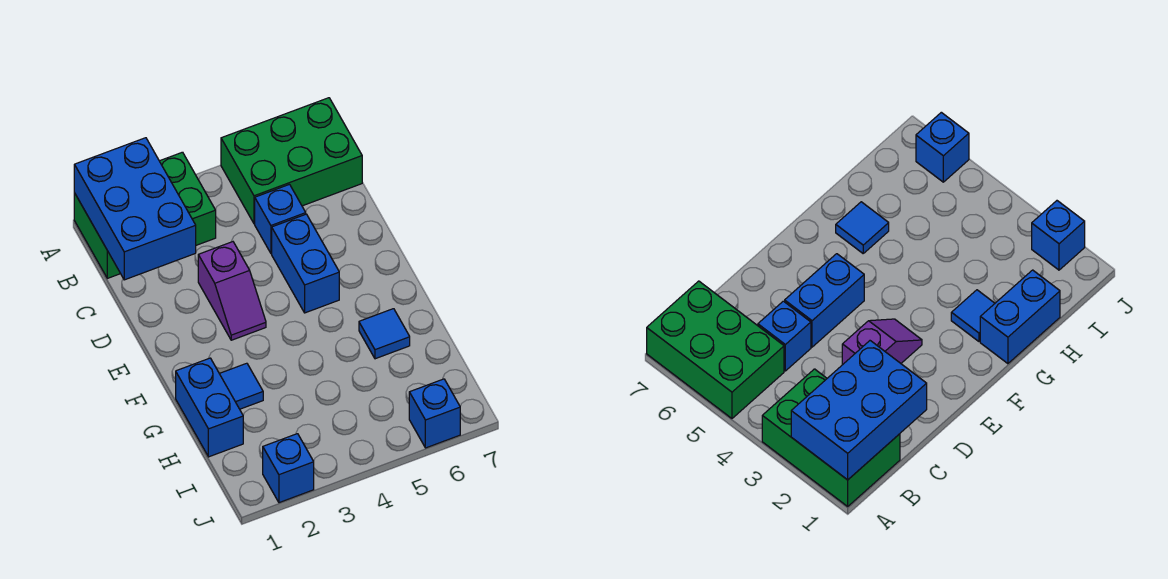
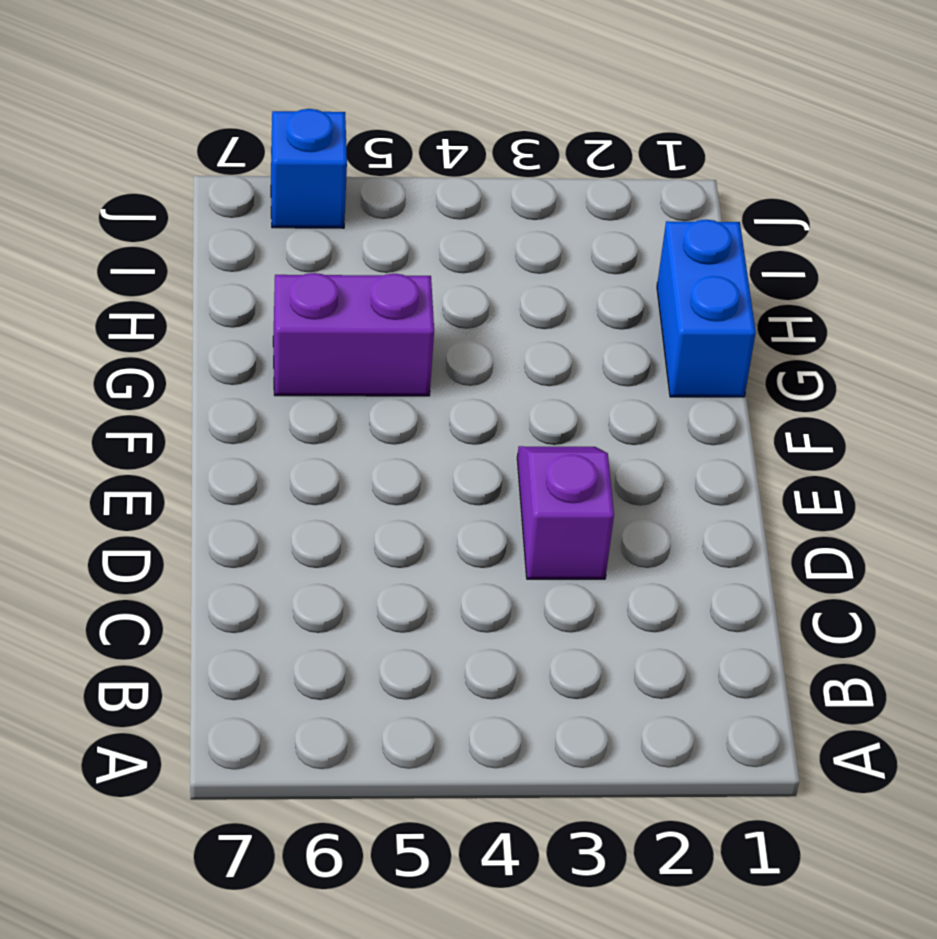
purple 1x2 brick [273,273,434,396] -> blue 1x1 tile [359,309,410,359]
none -> green 2x3 brick [74,152,216,278]
none -> green 2x3 brick [221,98,362,224]

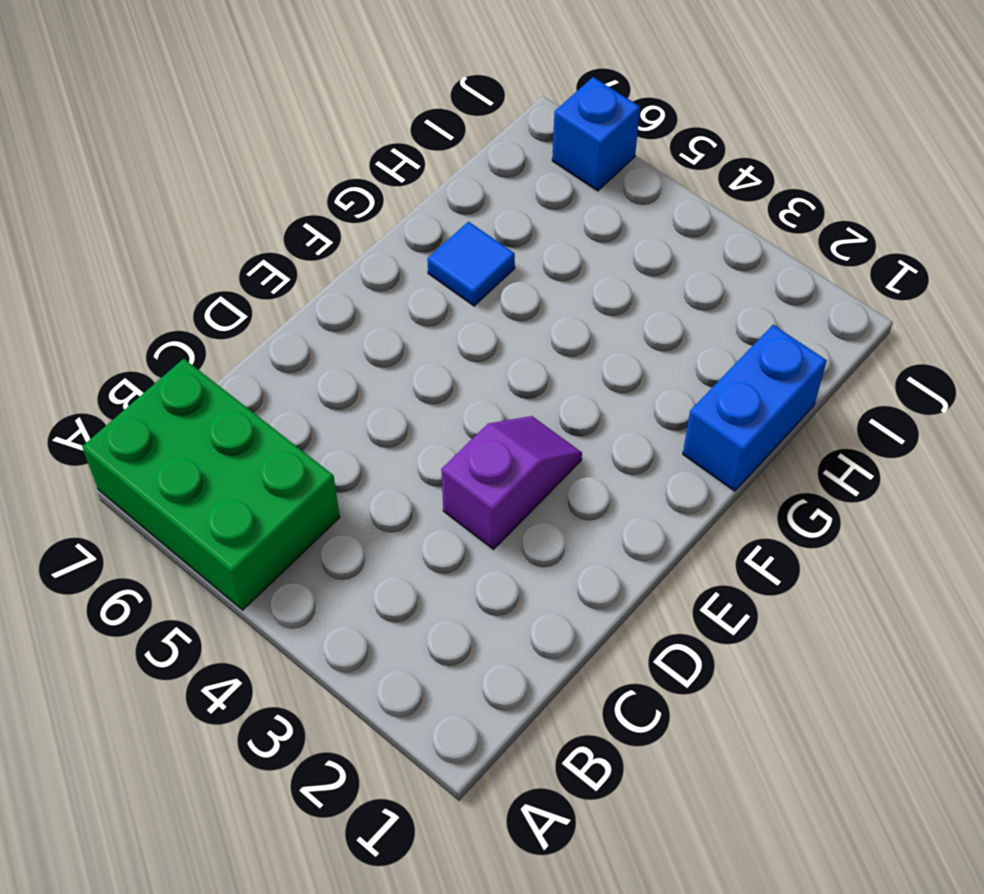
none -> green 2x3 brick [74,152,216,278]
none -> blue 1x1 brick [255,184,306,253]

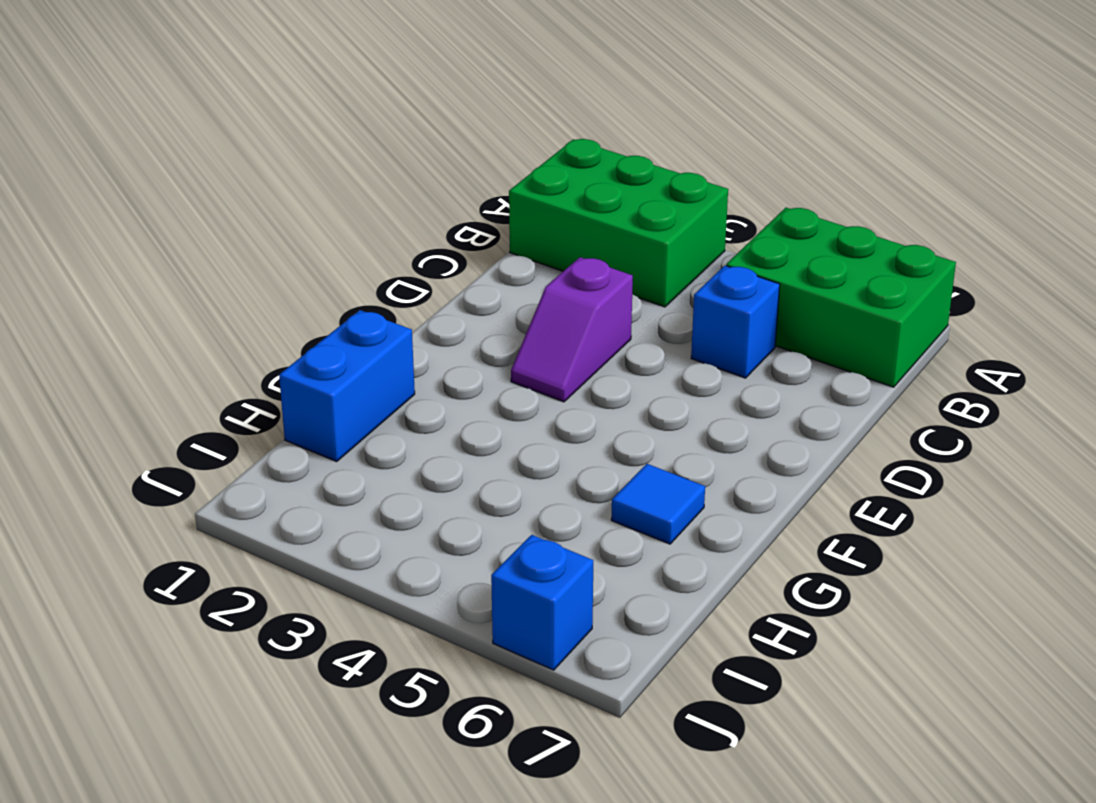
none -> blue 1x2 brick [272,214,339,313]
none -> blue 1x1 tile [219,363,263,409]

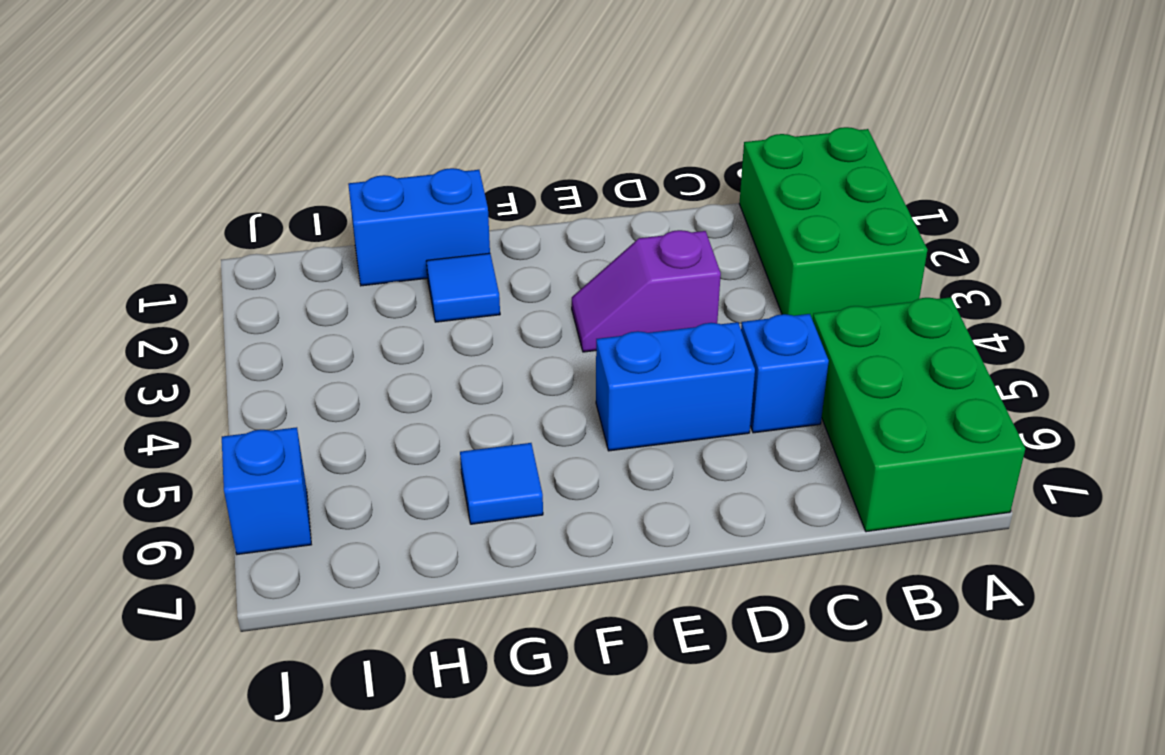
none -> blue 1x1 brick [263,434,314,503]
none -> blue 2x3 brick [74,138,196,280]

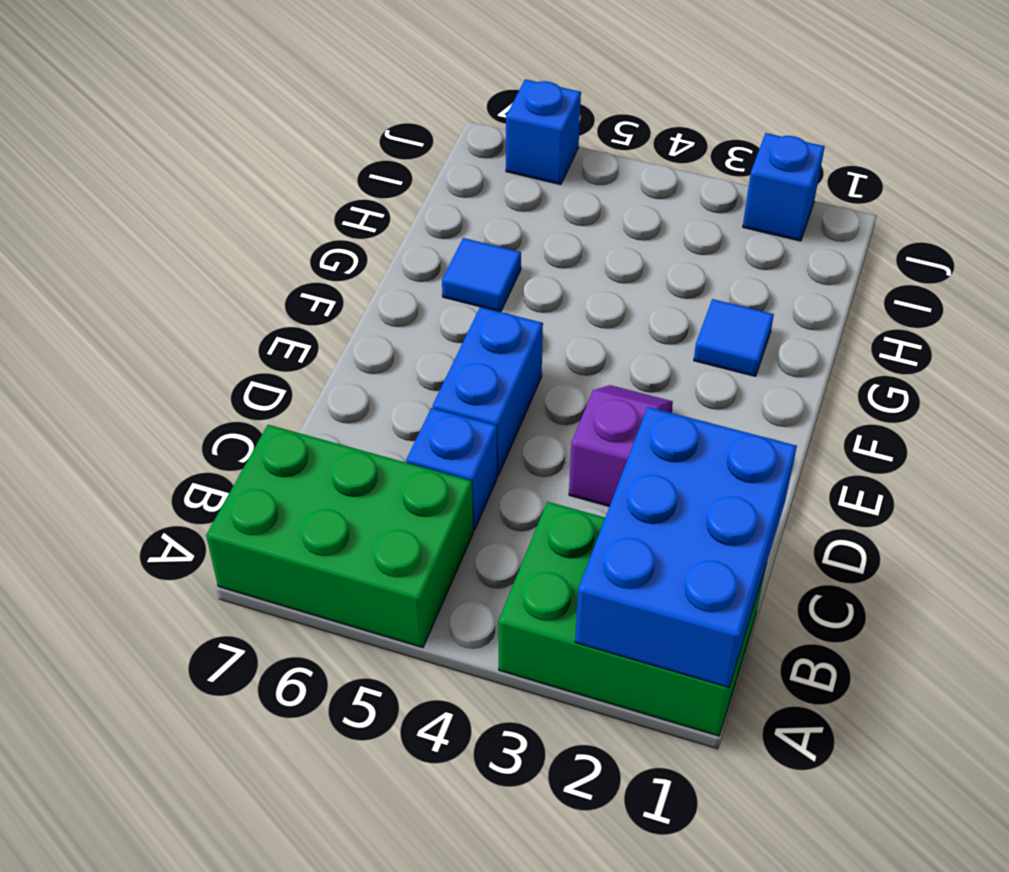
none -> blue 1x2 brick [176,358,243,457]

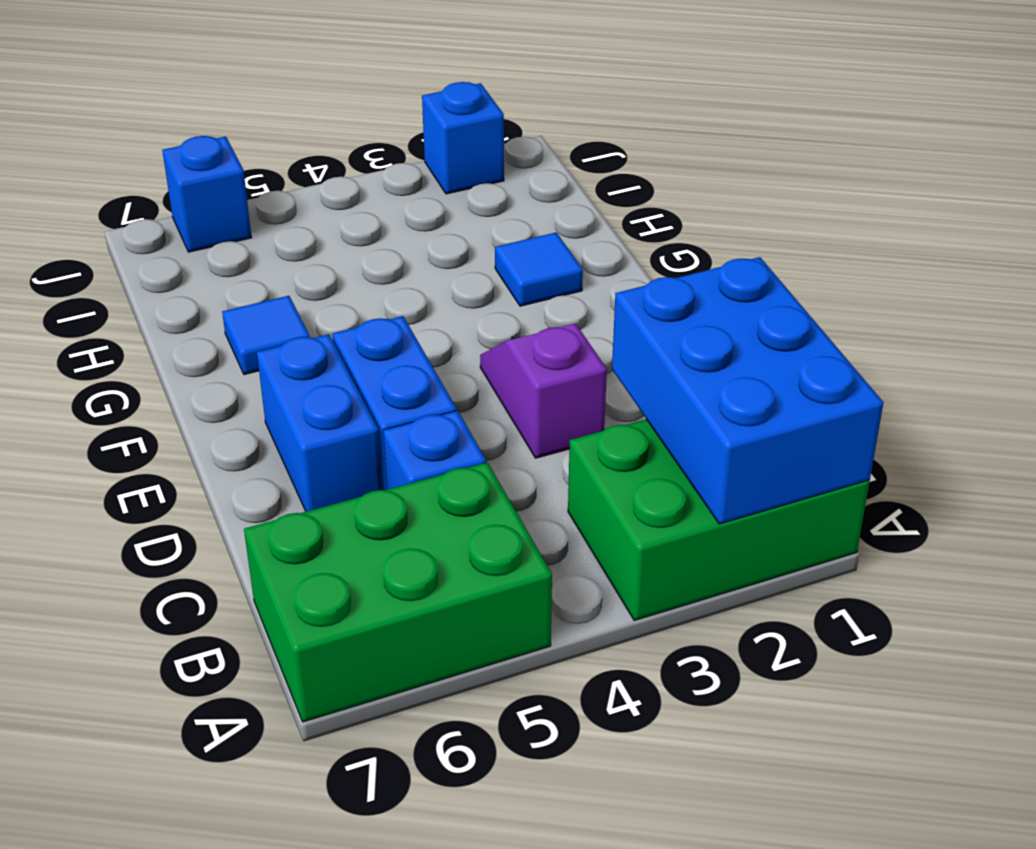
blue 1x2 brick [257,334,382,512] -> blue 1x2 brick moved to [176,358,243,457]

